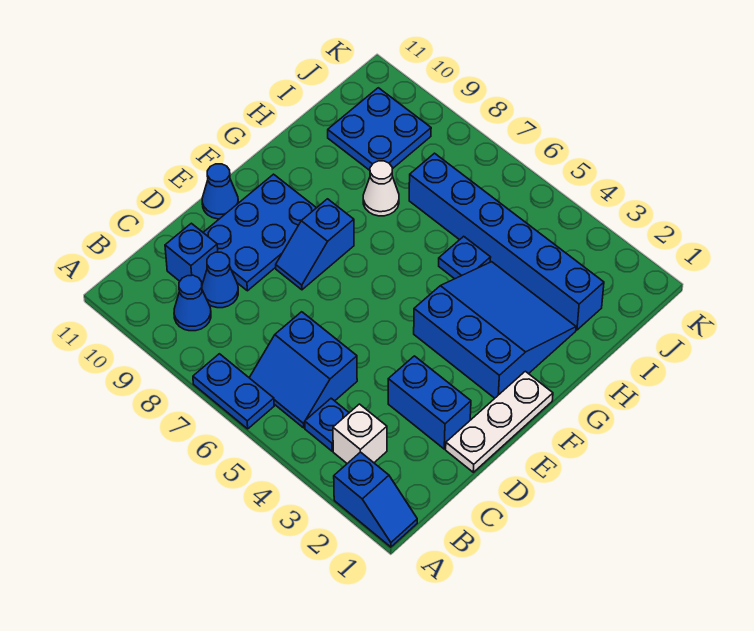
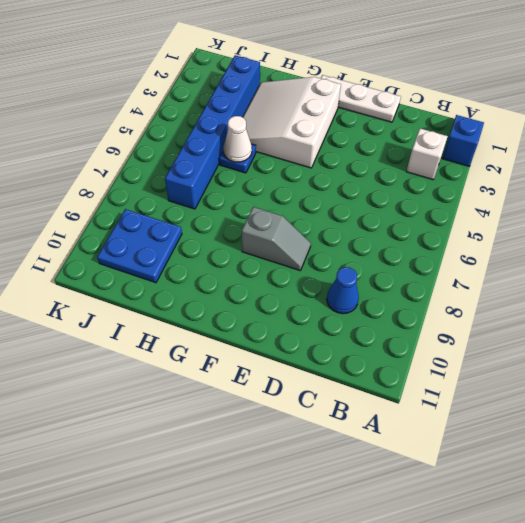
grey 1x2 slope [242,207,311,271] -> blue 1x2 slope [276,199,354,290]
white 3x3 slope [243,77,341,168] -> blue 3x3 slope [414,262,576,398]
white 1x1 cone [224,116,252,162] -> white 1x1 cone moved to [363,161,399,216]
none -> blue 1x2 plate [193,354,274,429]
none -> blue 1x1 plate [305,398,349,451]
none -> blue 2x2 slope [249,312,357,428]

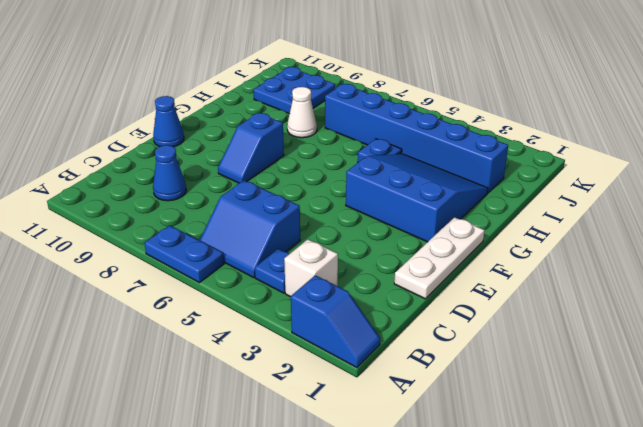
none -> blue 1x1 cone [174,275,211,331]
none -> blue 1x1 brick [165,223,218,284]
none -> blue 1x2 brick [388,356,471,449]

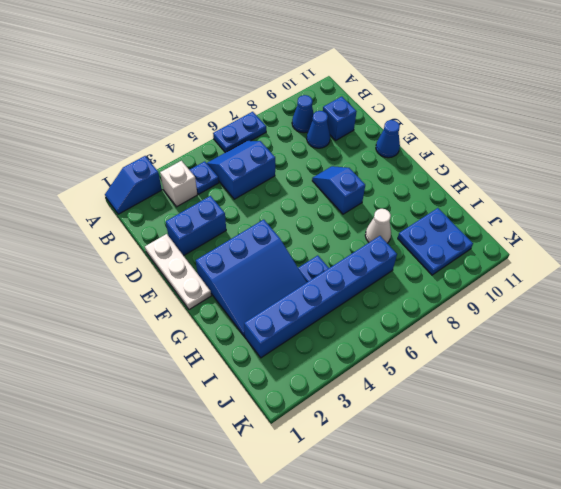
none -> blue 2x3 plate [203,174,316,291]

